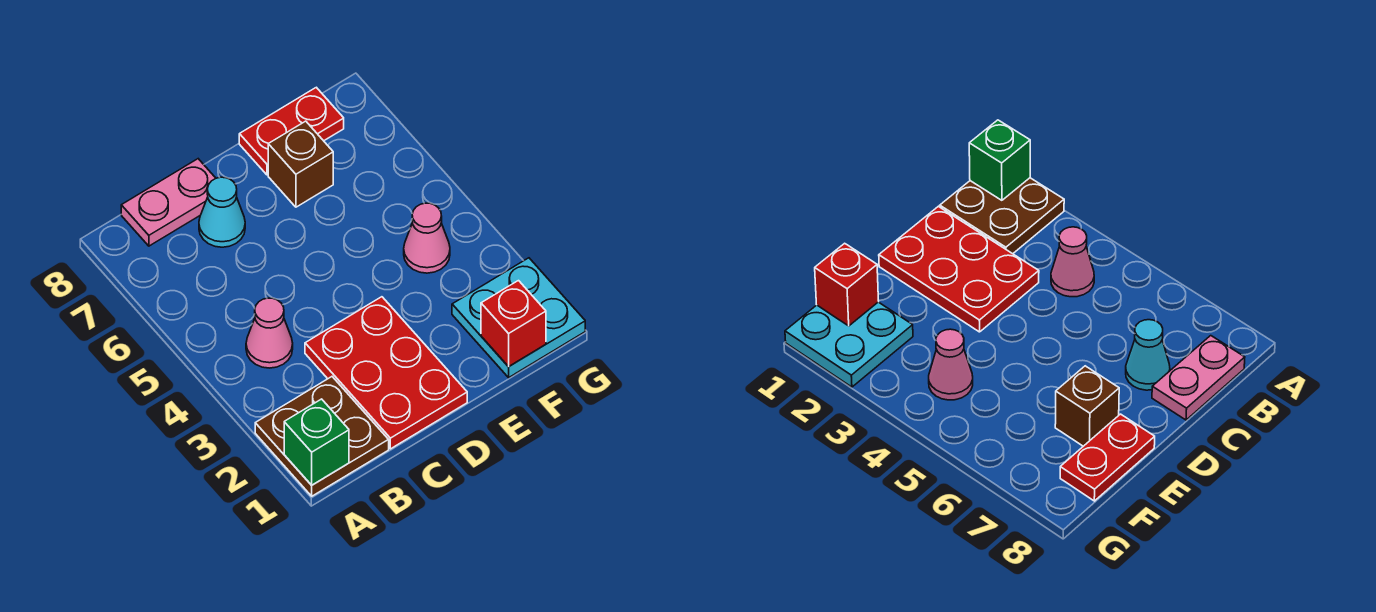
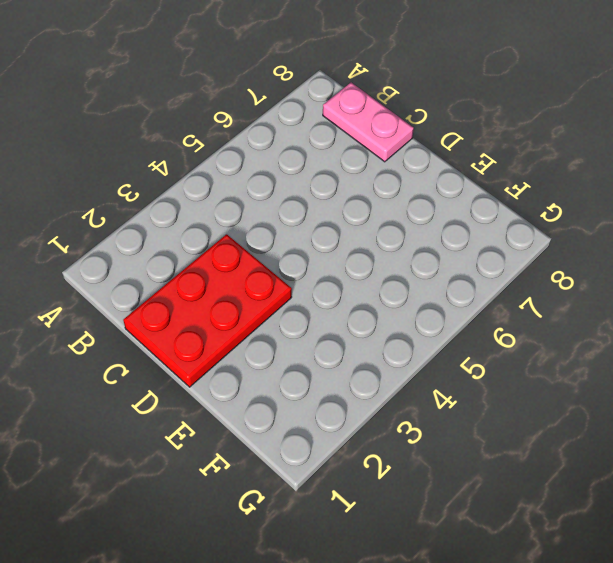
none -> brown 2x2 plate [255,377,389,496]
none -> pink 1x1 cone [246,298,293,368]

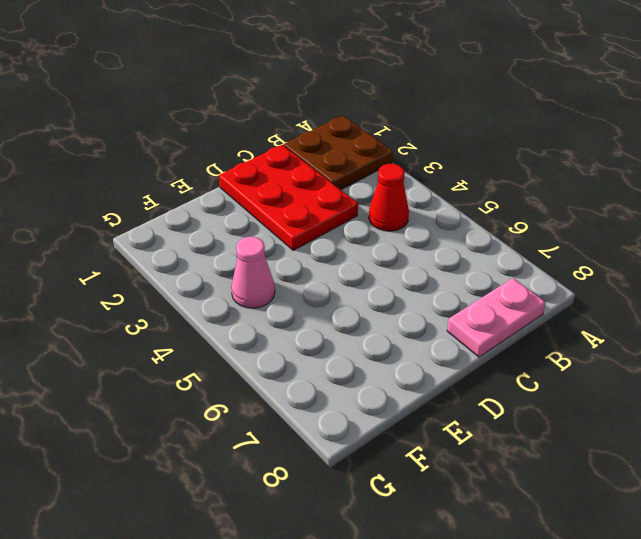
red 1x1 cone [369,164,409,231] -> pink 1x1 cone [246,298,293,368]
none -> cyan 1x1 cone [199,177,245,247]
none -> brown 1x1 brick [268,121,333,207]

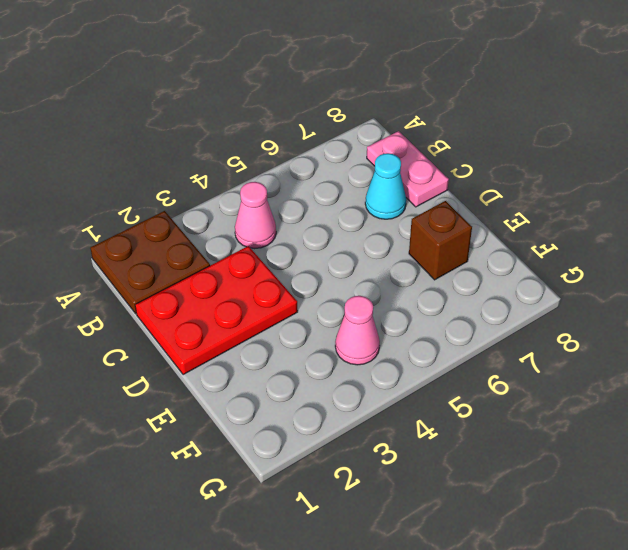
none -> red 1x2 plate [239,87,344,175]
none -> cyan 2x2 plate [452,258,585,378]

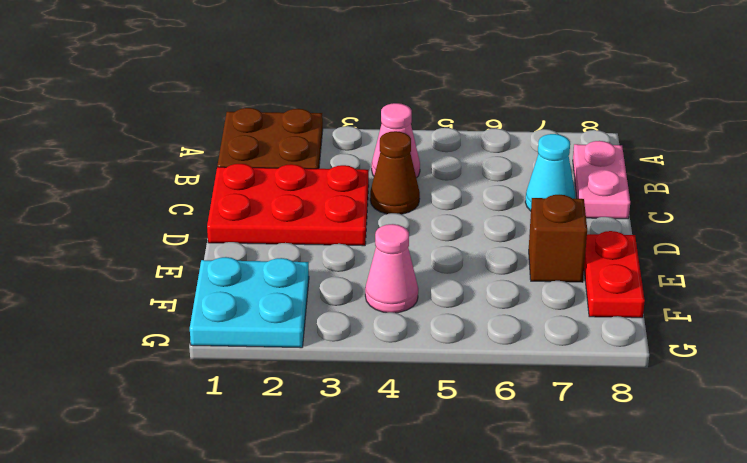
brown 1x1 cone [370,131,420,214] -> none
none -> green 1x1 brick [284,399,349,485]
none -> red 1x1 brick [481,281,546,367]

